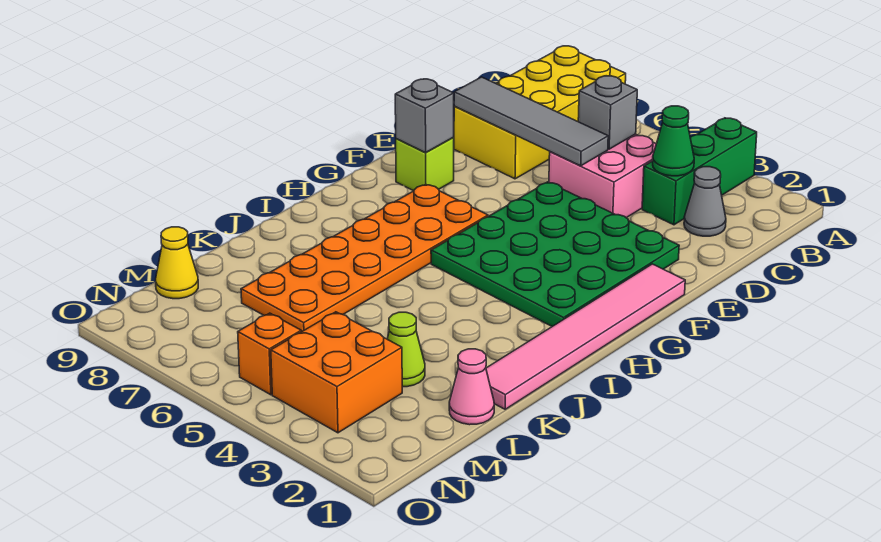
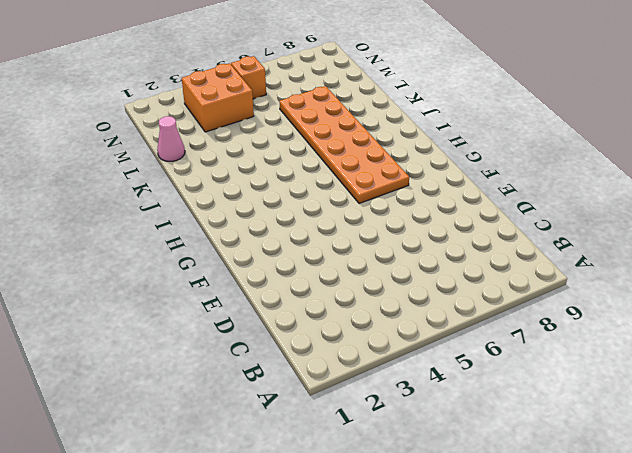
none -> green 1x3 brick [642,118,757,225]
none -> yellow 2x4 brick [454,46,626,179]
none -> grey 1x1 cone [684,167,726,236]

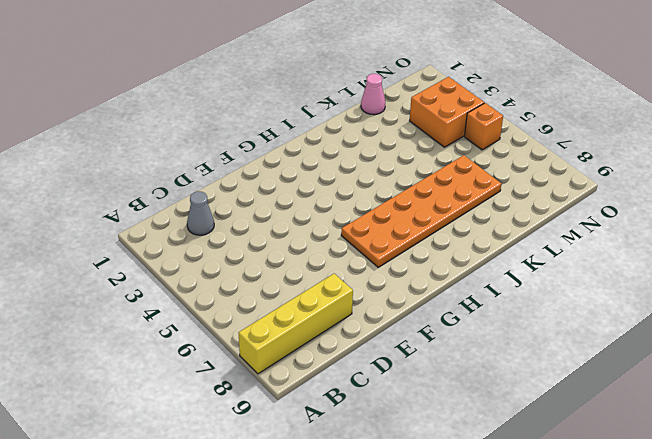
yellow 1x4 brick [239,274,353,374] -> yellow 2x4 brick [454,46,626,179]
none -> green 1x3 brick [642,118,757,225]
none -> pink 2x2 brick [549,134,656,218]
none -> green 4x4 plate [431,182,679,326]

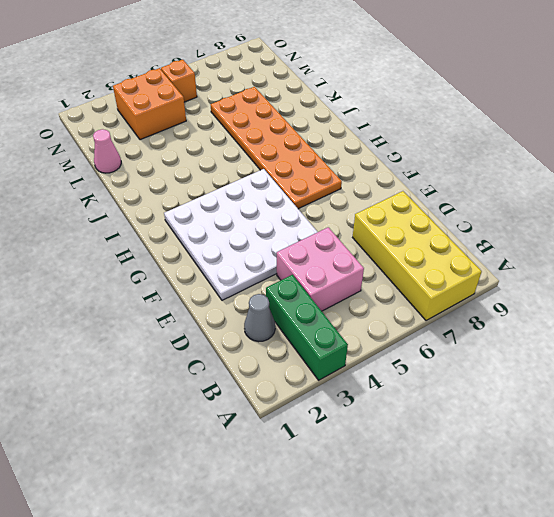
white 4x4 plate [164,169,317,300] -> green 4x4 plate [431,182,679,326]
none -> pink 1x6 tile [486,264,685,409]
none -> lime 1x1 brick [396,138,454,191]
none -> lime 1x1 cone [387,312,425,387]

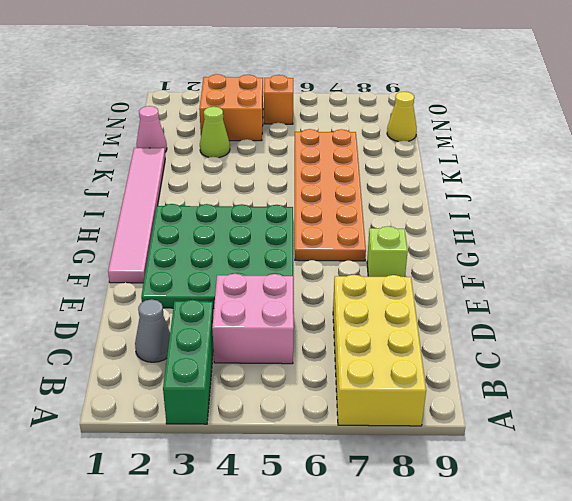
none -> green 1x1 cone [653,106,694,176]
none -> grey 1x1 brick [578,76,637,149]
none -> grey 1x4 tile [454,77,608,166]

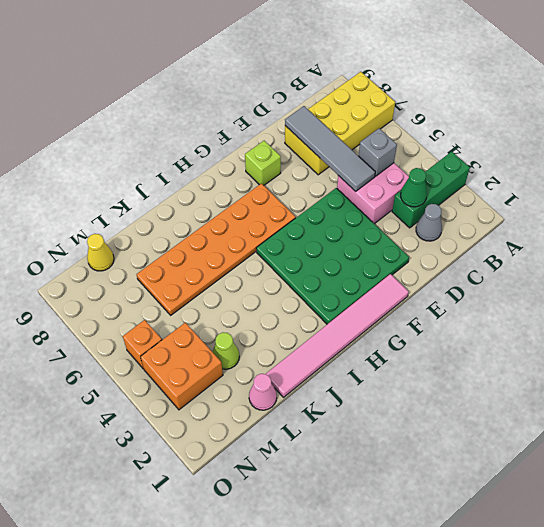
none -> grey 1x1 brick [395,79,454,153]

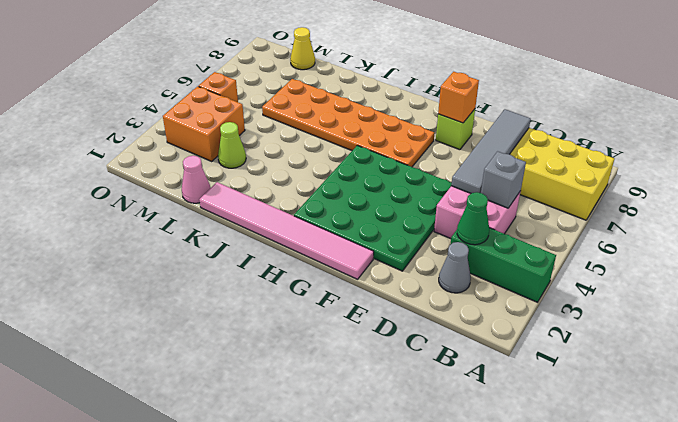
orange 1x1 brick [438,72,479,123] -> grey 1x1 brick [395,79,454,153]

